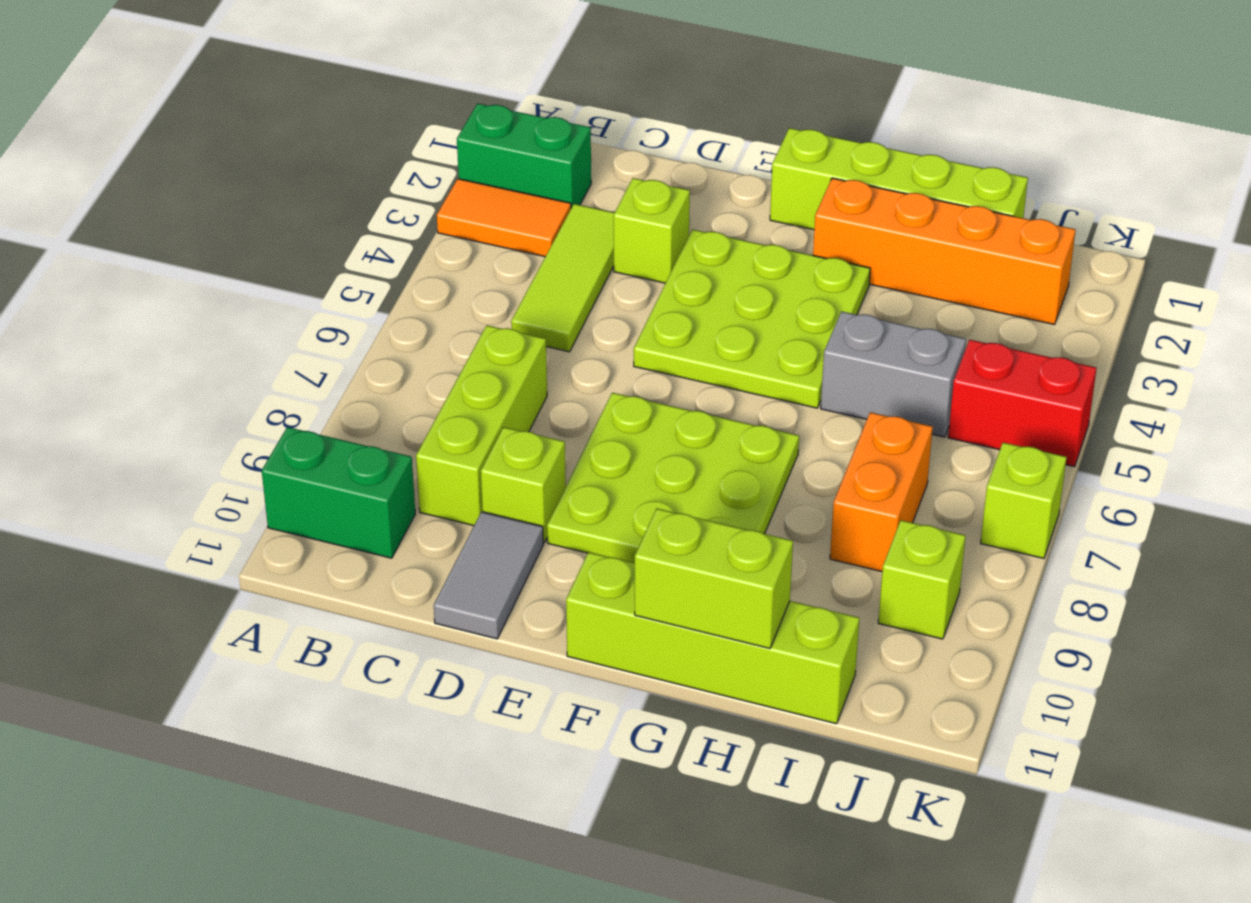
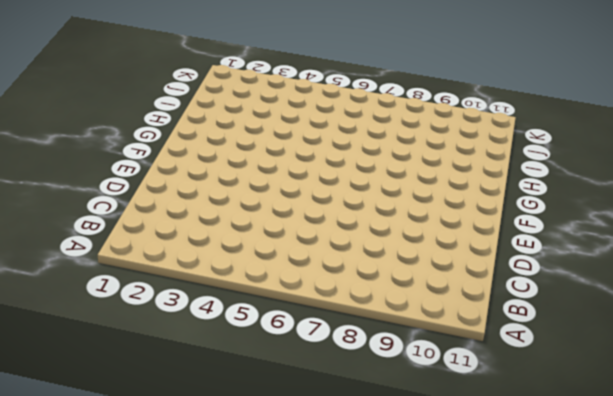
none -> green 1x2 brick [457,104,591,208]
none -> orange 1x2 tile [437,179,571,257]
none -> green 1x2 brick [262,427,415,558]

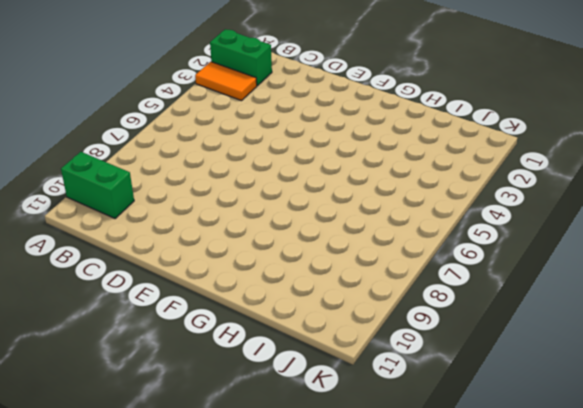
none -> lime 1x3 tile [511,204,614,352]
none -> lime 1x3 brick [416,325,547,526]
none -> lime 1x1 brick [614,178,690,283]

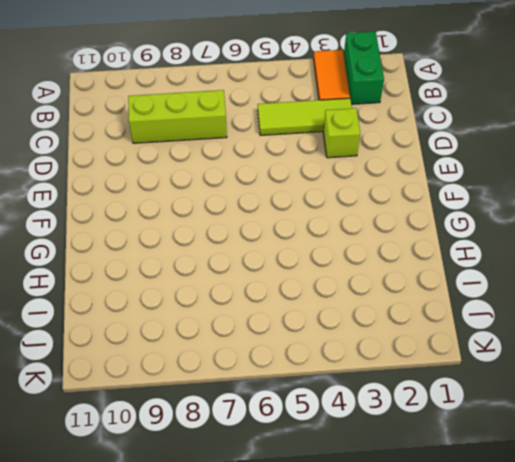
none -> green 1x2 brick [262,427,415,558]
none -> lime 1x1 brick [481,427,566,543]
none -> grey 1x2 tile [434,512,543,639]

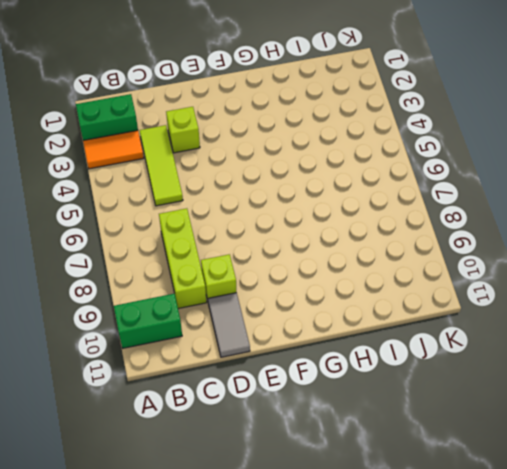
none -> lime 3x3 plate [634,229,870,408]
none -> lime 3x3 plate [547,393,799,563]
none -> lime 1x4 brick [770,128,1028,230]

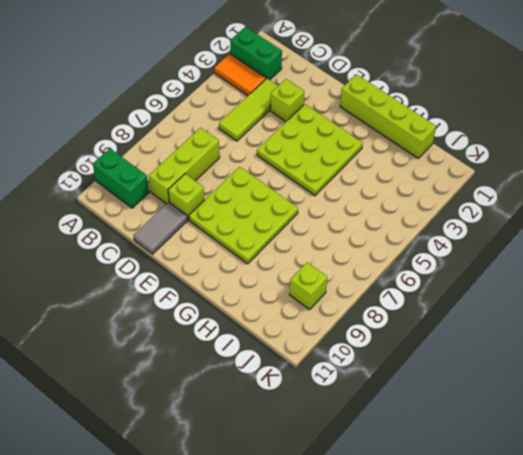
none -> lime 1x4 brick [566,552,859,724]
none -> orange 1x4 brick [813,178,1076,325]
none -> grey 1x2 brick [821,311,966,437]

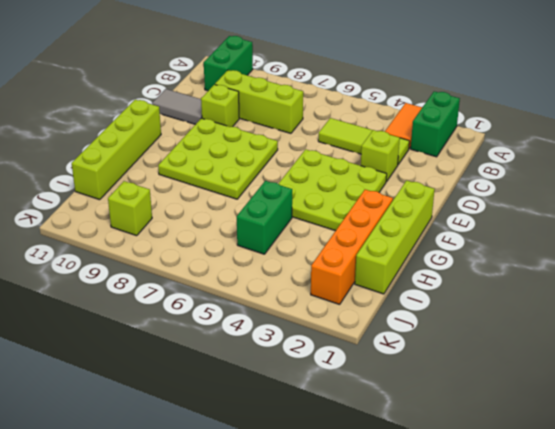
green 1x2 brick [237,181,292,254] -> grey 1x2 brick [821,311,966,437]
none -> orange 1x2 brick [830,412,933,572]
none -> red 1x2 brick [948,340,1097,467]
none -> lime 1x1 brick [981,443,1066,558]

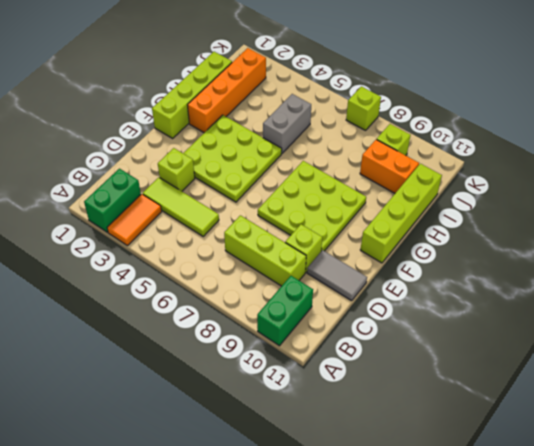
orange 1x2 brick [360,139,419,193] -> orange 1x2 brick moved to [830,412,933,572]
none -> red 1x2 brick [948,340,1097,467]
none -> lime 1x2 brick [635,508,793,649]

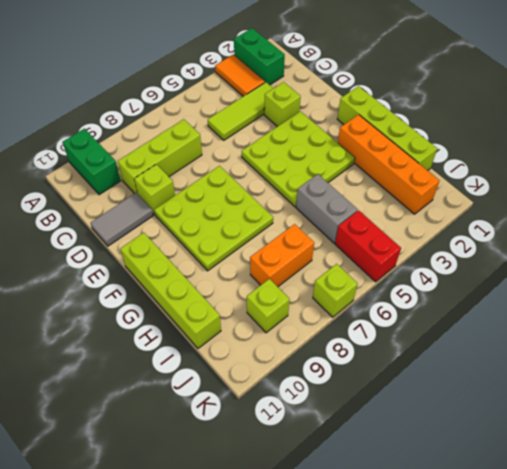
none -> lime 1x2 brick [635,508,793,649]

